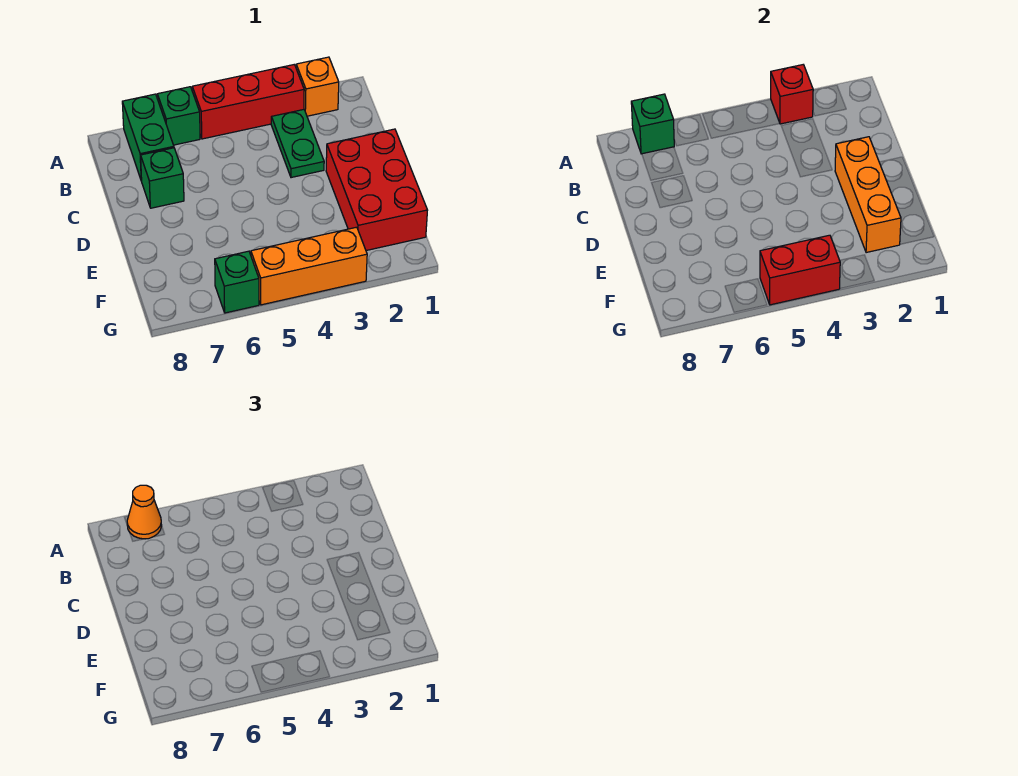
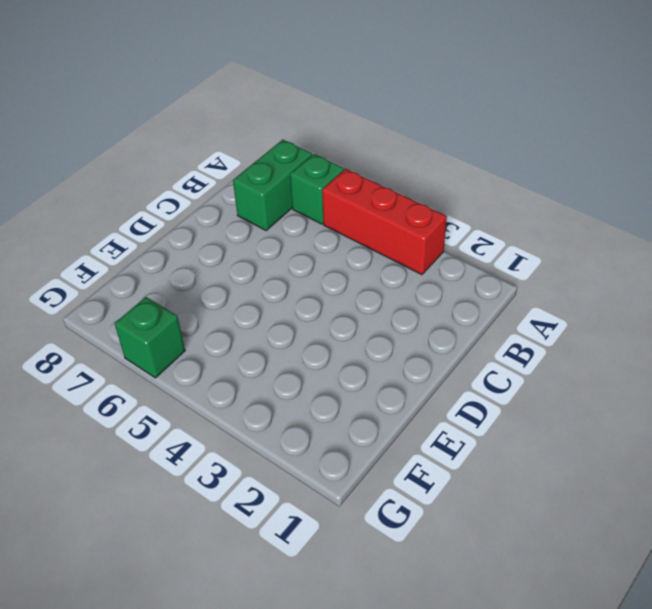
none -> orange 1x1 brick [296,57,339,116]
none -> green 1x2 plate [271,110,324,178]
none -> green 1x1 brick [141,148,184,208]

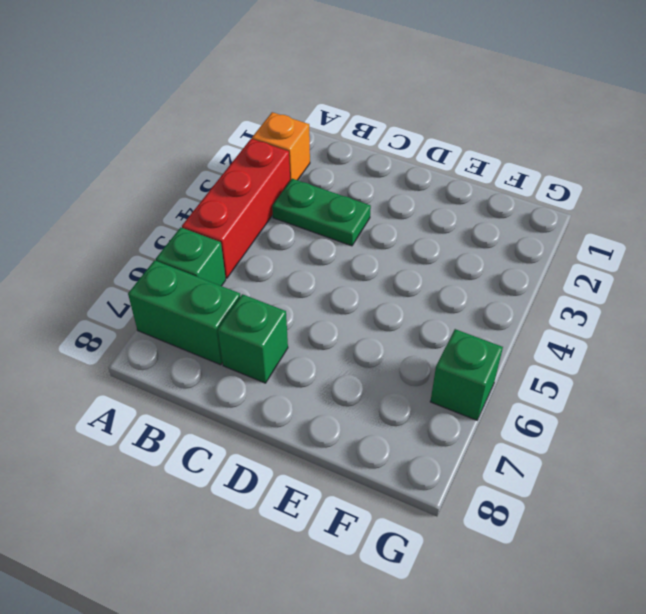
none -> red 2x3 brick [326,129,428,251]
none -> orange 1x3 brick [251,227,367,305]
none -> red 1x1 brick [771,65,813,124]

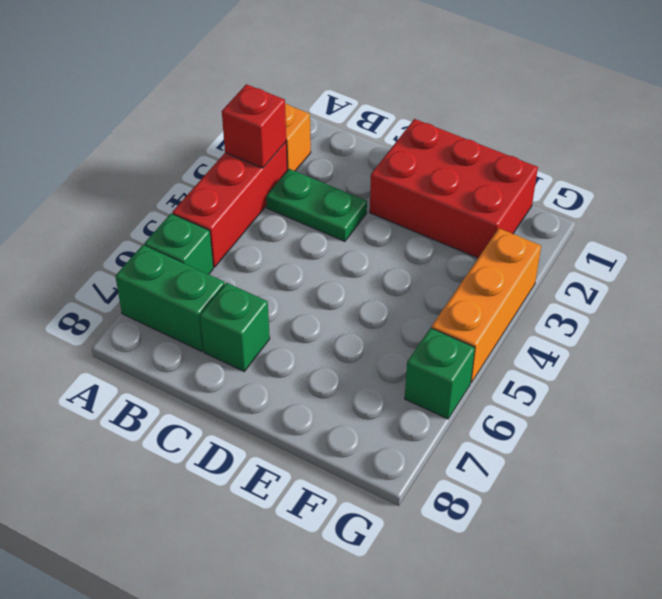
none -> green 1x1 brick [631,94,674,154]
none -> orange 1x3 brick [835,137,901,253]
none -> red 1x2 brick [760,235,840,305]

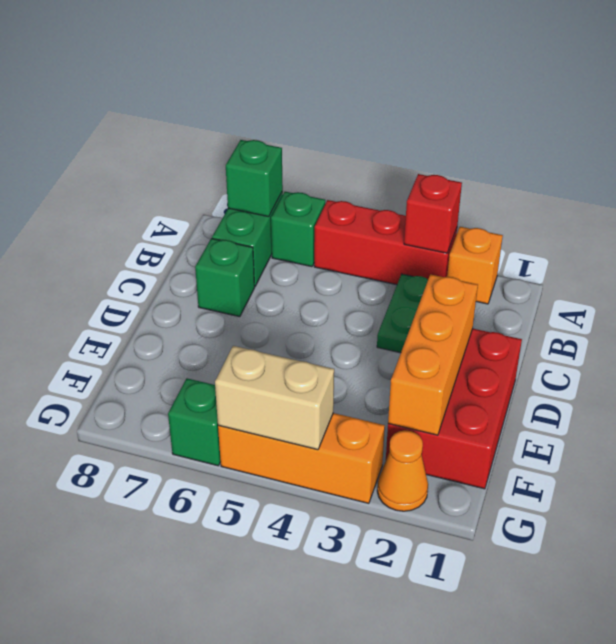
orange 1x1 cone [377,430,428,511] -> orange 1x1 cone moved to [127,485,162,539]
tan 1x2 brick [215,346,334,450] -> red 1x2 brick [760,235,840,305]

